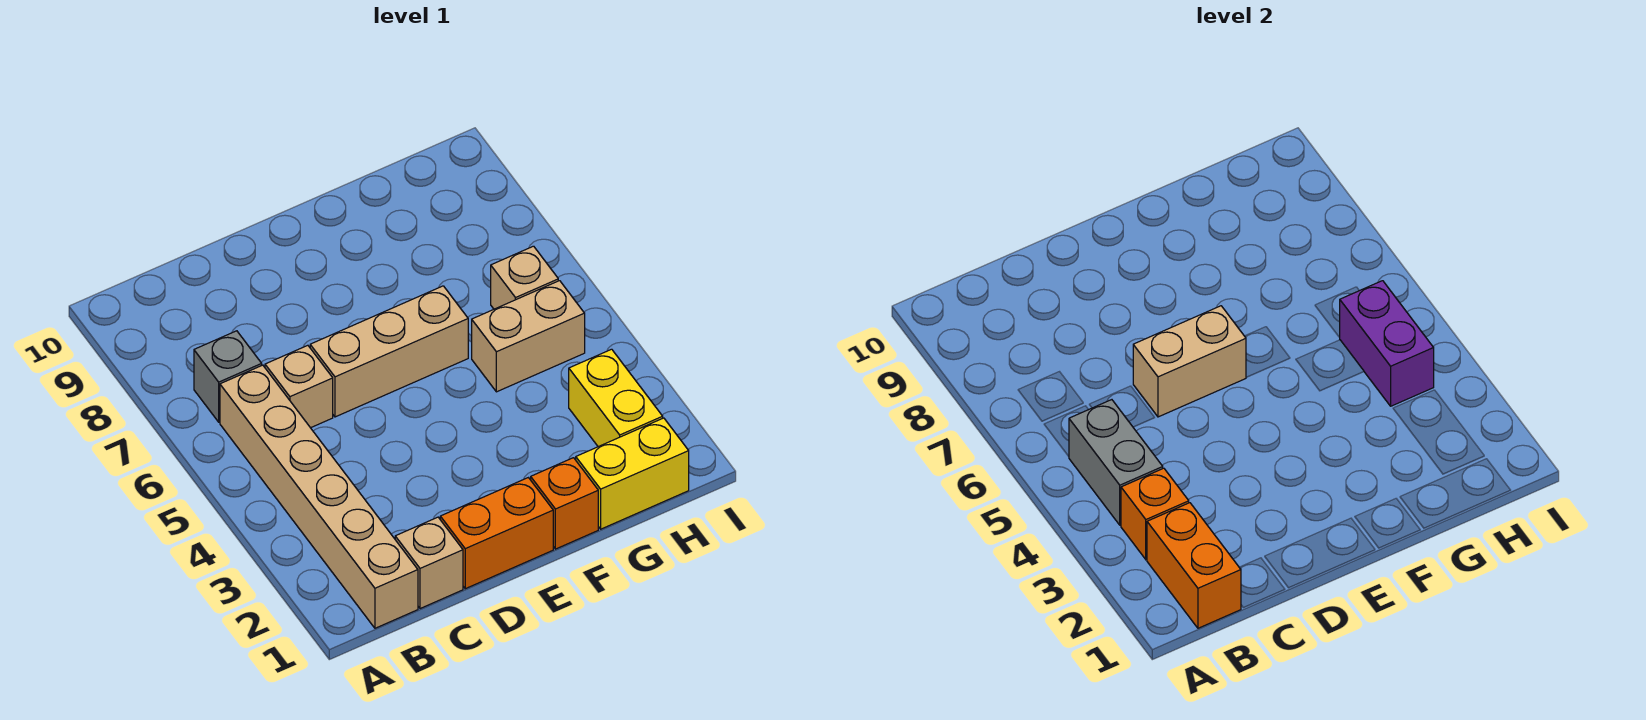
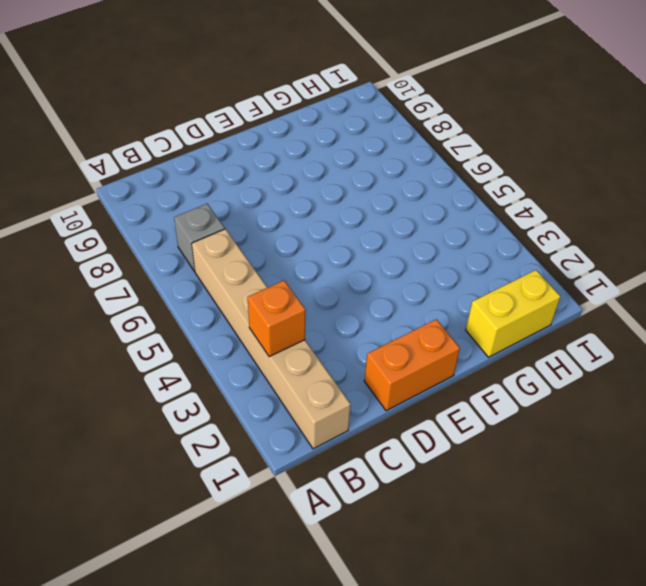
none -> tan 1x1 brick [395,517,463,609]
none -> tan 1x1 brick [265,345,333,428]
none -> tan 1x3 brick [310,286,468,417]

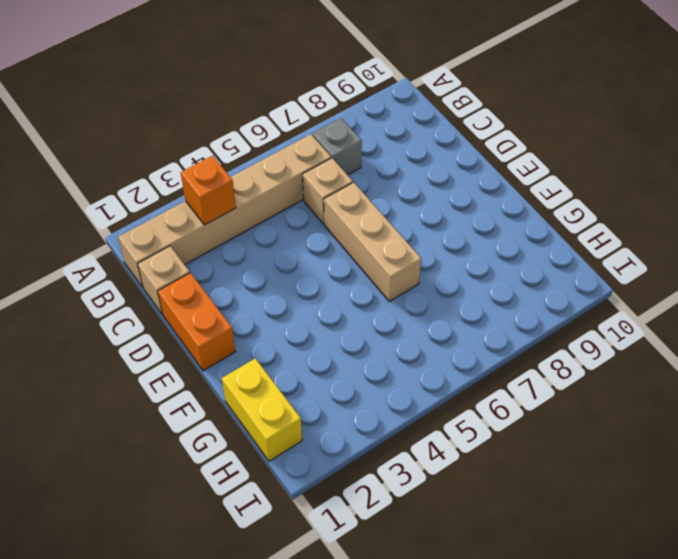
none -> orange 1x1 brick [531,458,598,549]
none -> tan 1x2 brick [472,281,585,392]
none -> yellow 1x2 brick [569,349,663,447]

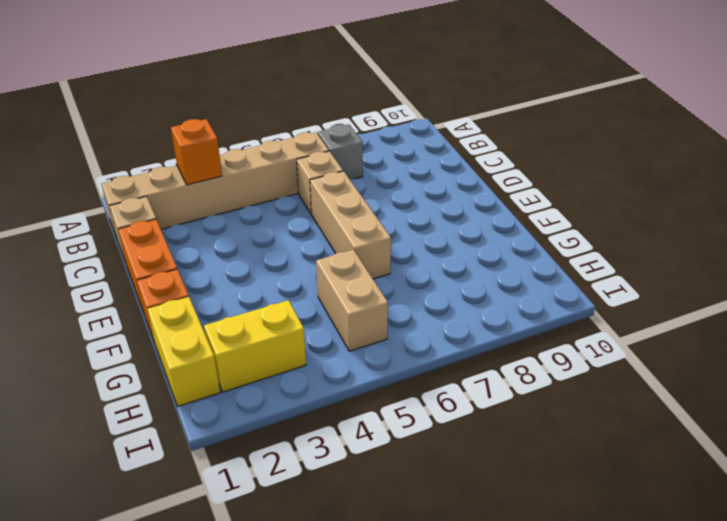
none -> tan 1x1 brick [491,246,558,309]
none -> orange 1x2 brick [1147,503,1241,628]
none -> grey 1x2 brick [1069,400,1163,525]

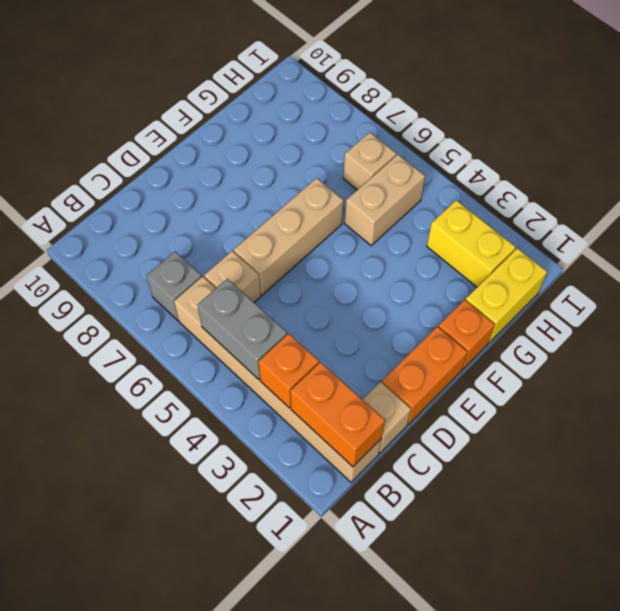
none -> tan 1x2 brick [1133,306,1246,417]
none -> purple 1x2 brick [1339,281,1434,406]

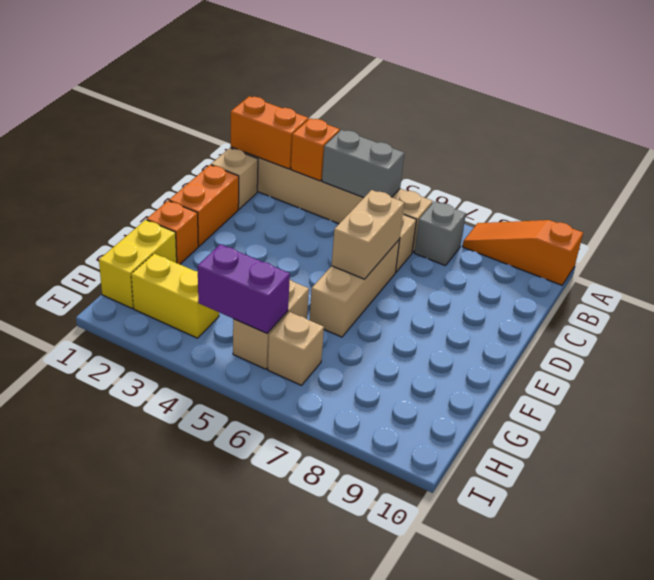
orange 1x3 slope [463,220,583,285] -> none

